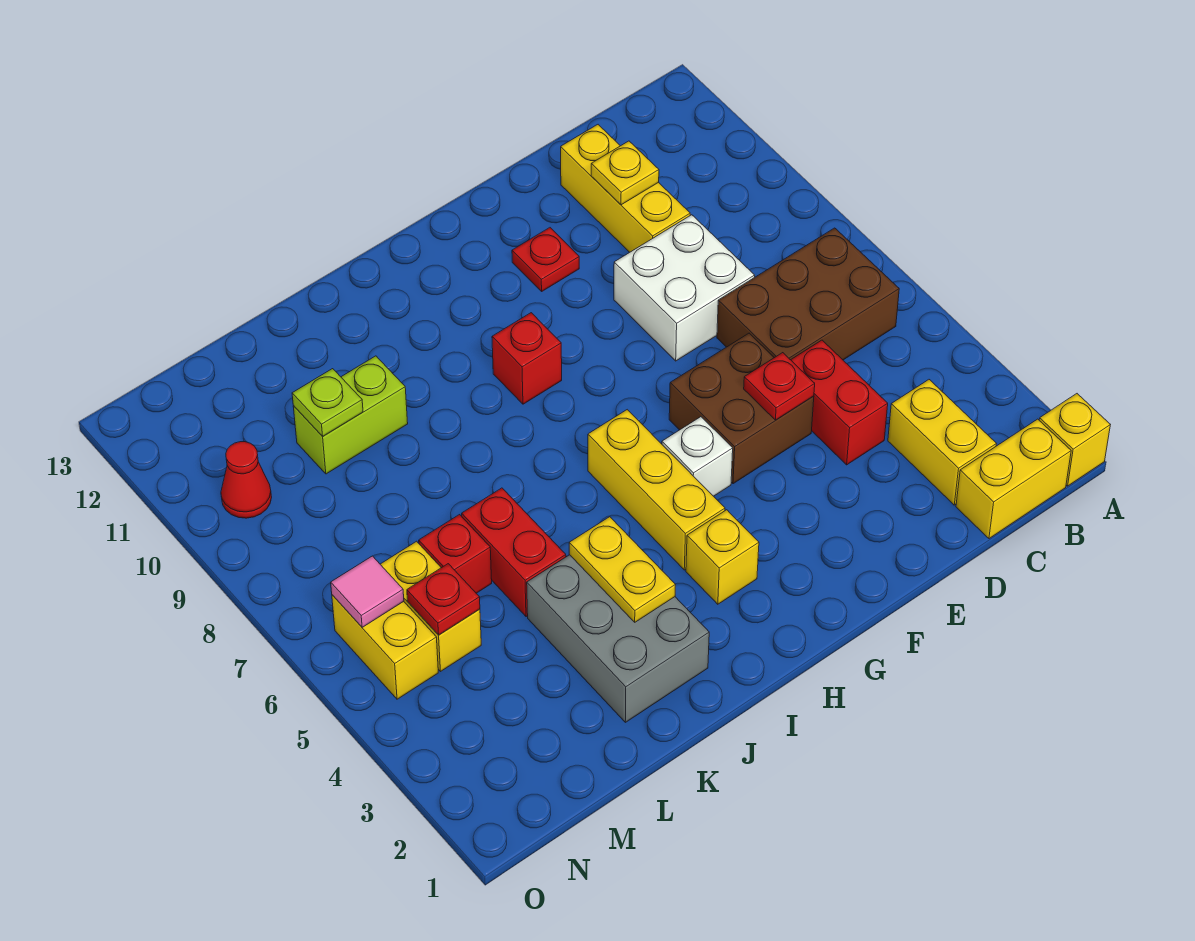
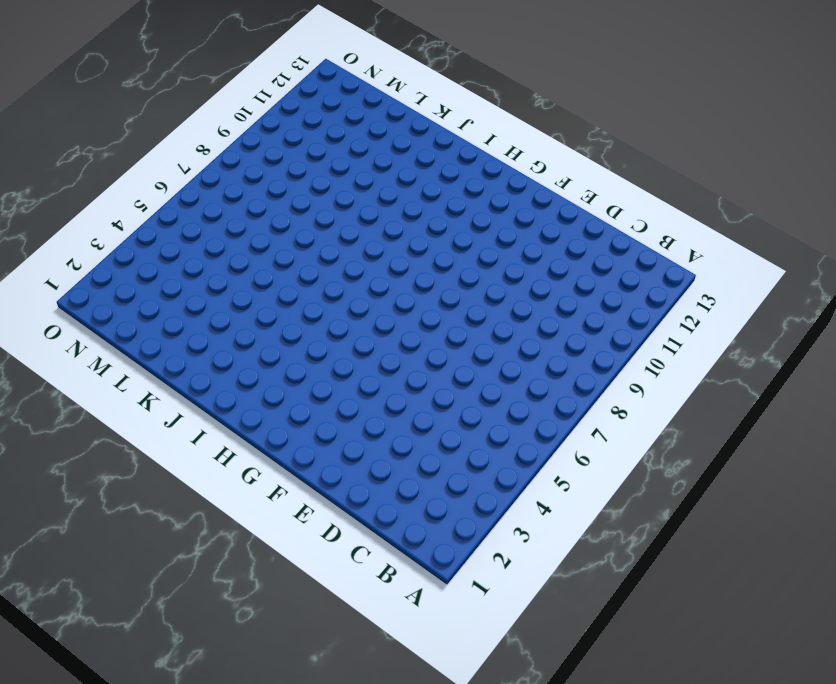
none -> yellow 1x1 brick [1039,394,1110,486]
none -> yellow 1x2 brick [956,419,1071,539]
none -> brown 2x3 brick [717,228,899,360]

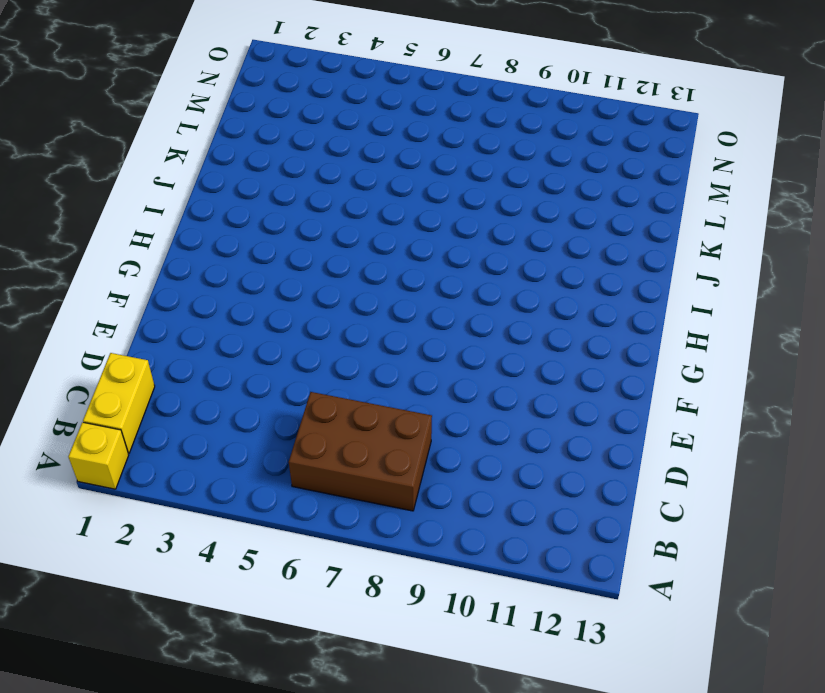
brown 2x3 brick [289,392,432,511] -> brown 2x3 brick turned to [717,228,899,360]
none -> yellow 1x2 brick [888,380,996,505]
none -> red 1x2 brick [791,340,888,465]
none -> white 2x2 brick [614,215,755,361]

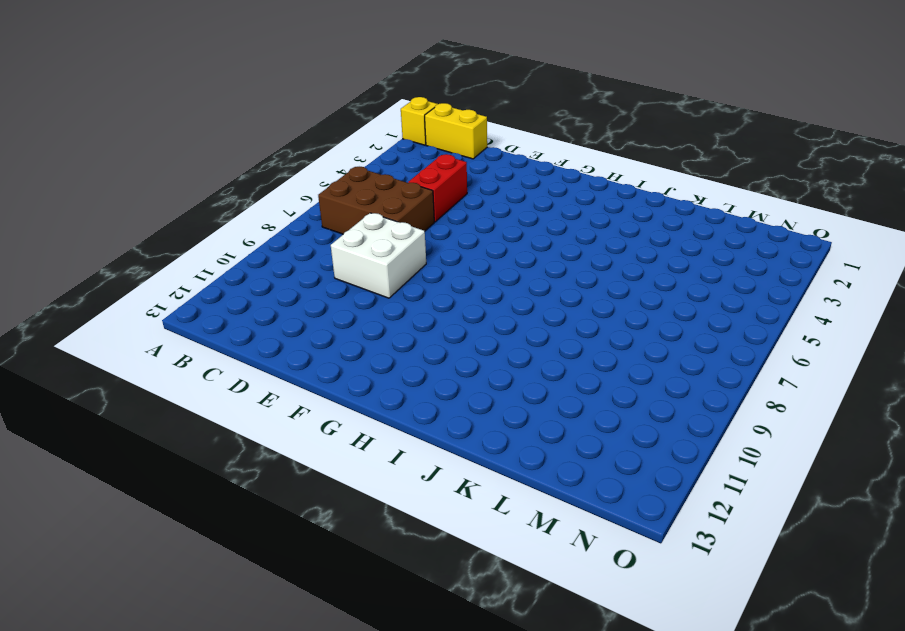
none -> yellow 1x2 brick [888,380,996,505]
none -> yellow 1x3 brick [561,125,690,252]
none -> brown 2x2 brick [669,333,814,484]

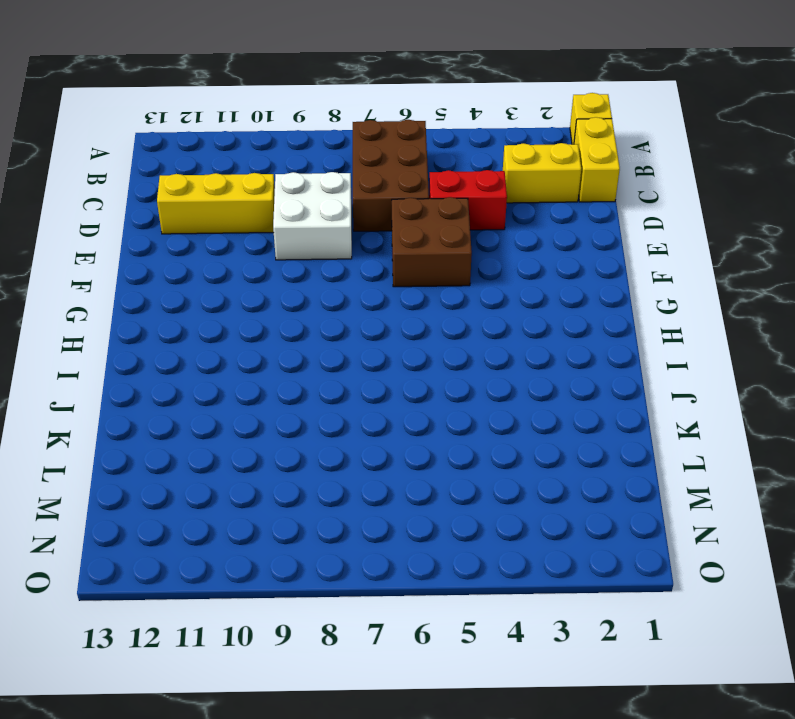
none -> red 1x1 plate [512,228,579,291]
none -> white 1x1 brick [662,417,733,496]
none -> yellow 1x1 brick [686,510,759,604]

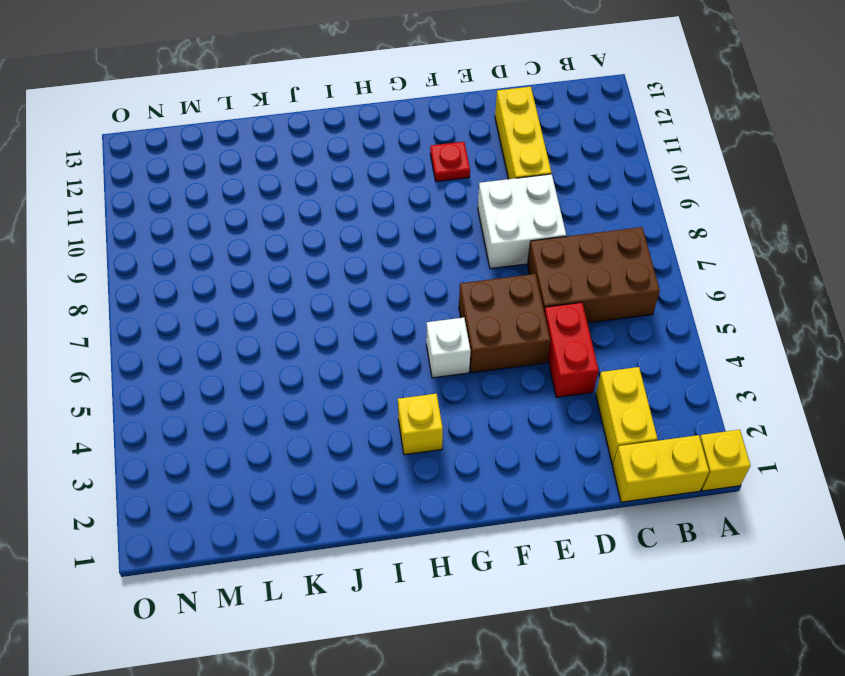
none -> yellow 1x3 brick [588,410,725,570]
none -> red 1x1 brick [492,313,562,404]
none -> grey 2x3 brick [527,555,709,722]

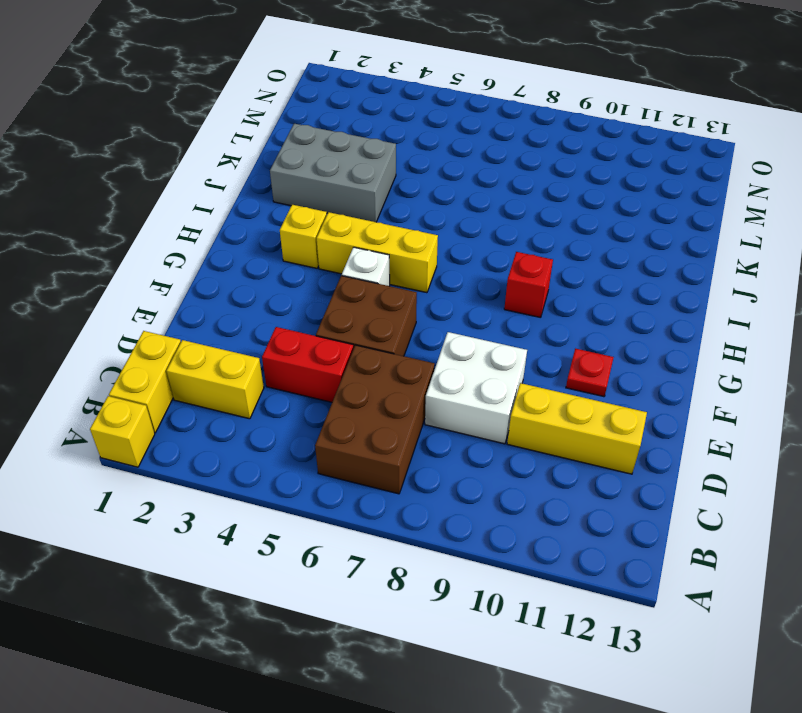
none -> red 1x2 brick [462,488,566,617]
none -> lime 1x2 brick [293,356,408,474]
none -> red 1x1 brick [419,515,492,593]

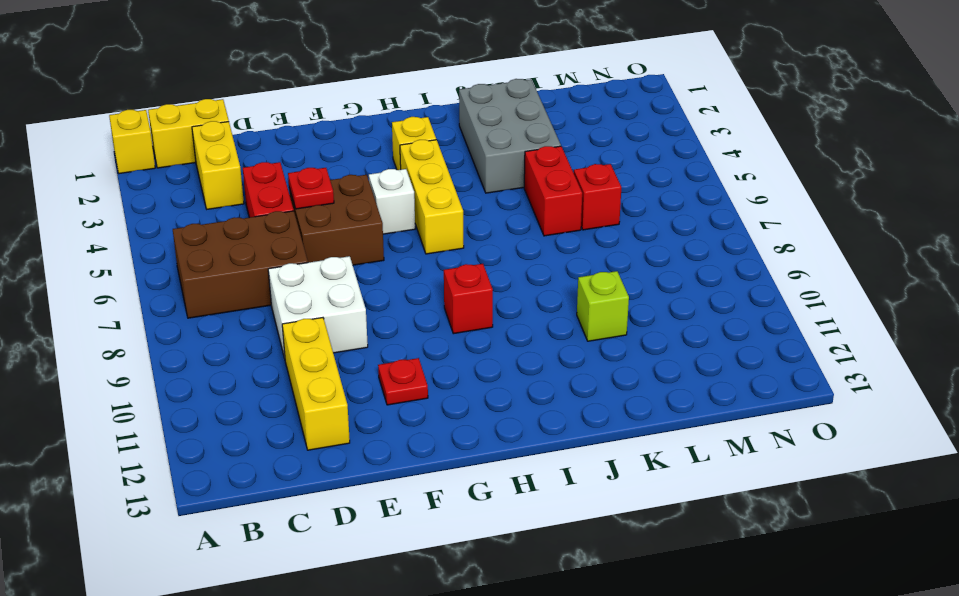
lime 1x1 brick [577,271,629,341] -> lime 1x2 brick [293,356,408,474]
none -> yellow 1x2 brick [380,541,481,671]
none -> yellow 1x2 brick [332,595,438,699]
none -> red 1x1 cone [221,442,272,518]

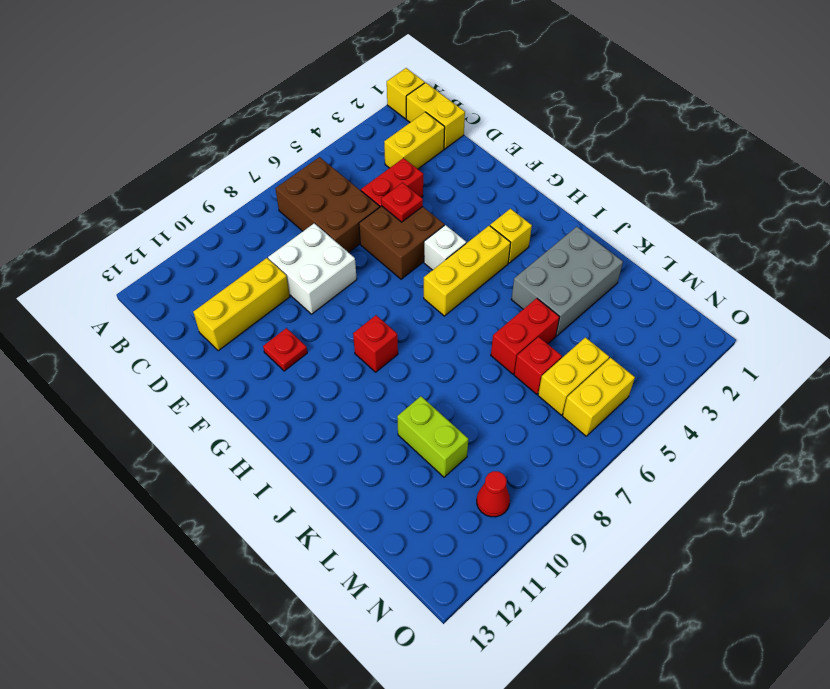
none -> yellow 1x1 plate [591,141,659,205]
none -> yellow 1x2 plate [569,517,675,622]
none -> lime 1x1 plate [292,369,363,436]

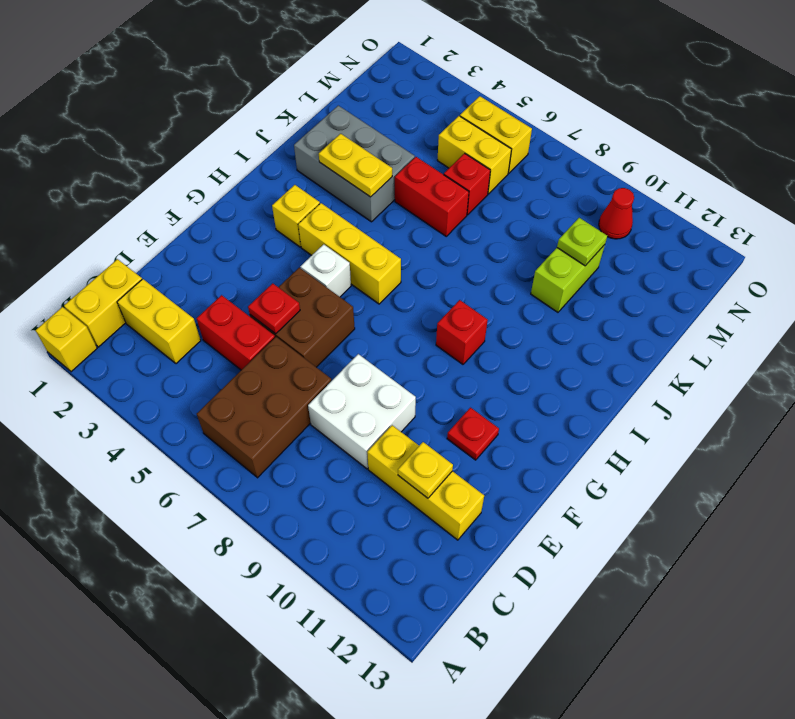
none -> red 1x1 plate [407,564,480,635]
none -> pink 1x1 tile [331,556,404,627]

